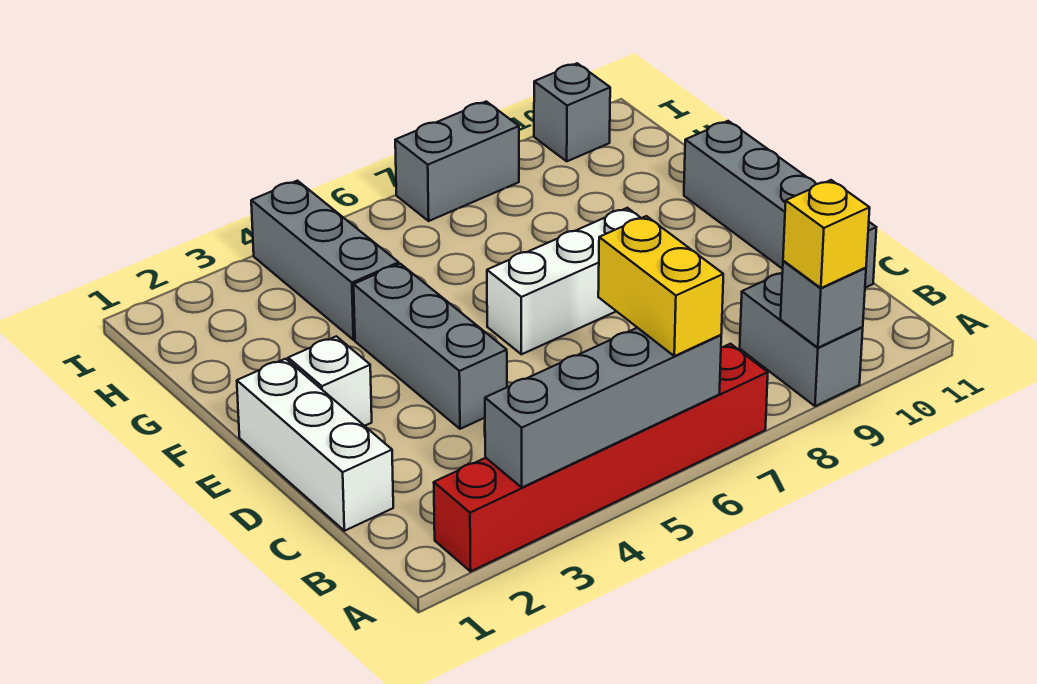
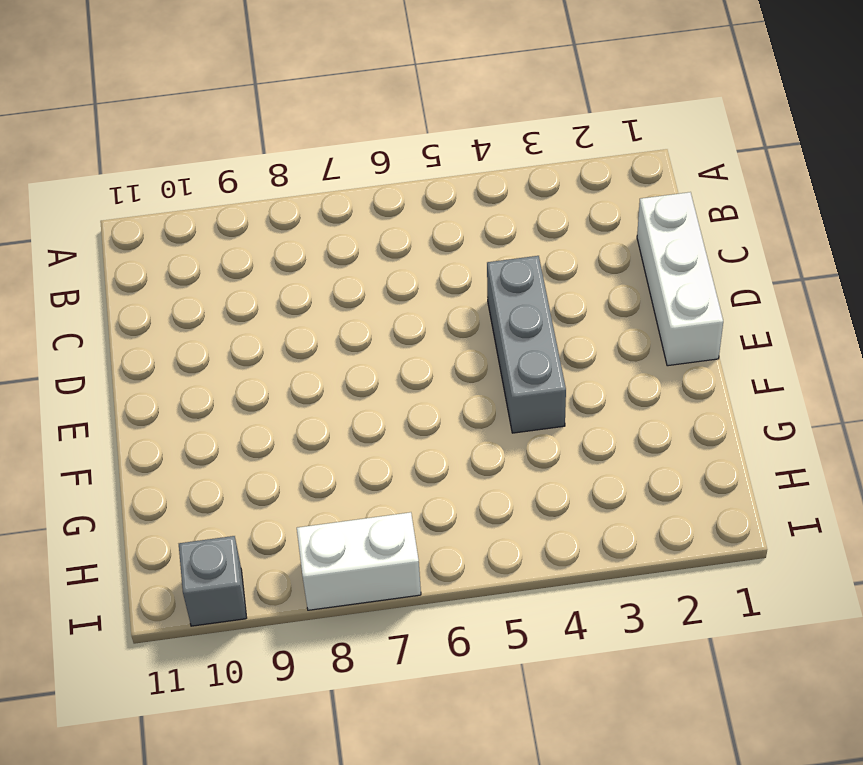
white 1x2 brick [297,512,421,610] -> grey 1x2 brick [395,102,519,221]
none -> red 1x6 brick [434,344,768,571]
none -> grey 1x2 brick [740,272,863,406]
none -> grey 1x4 brick [684,121,876,288]

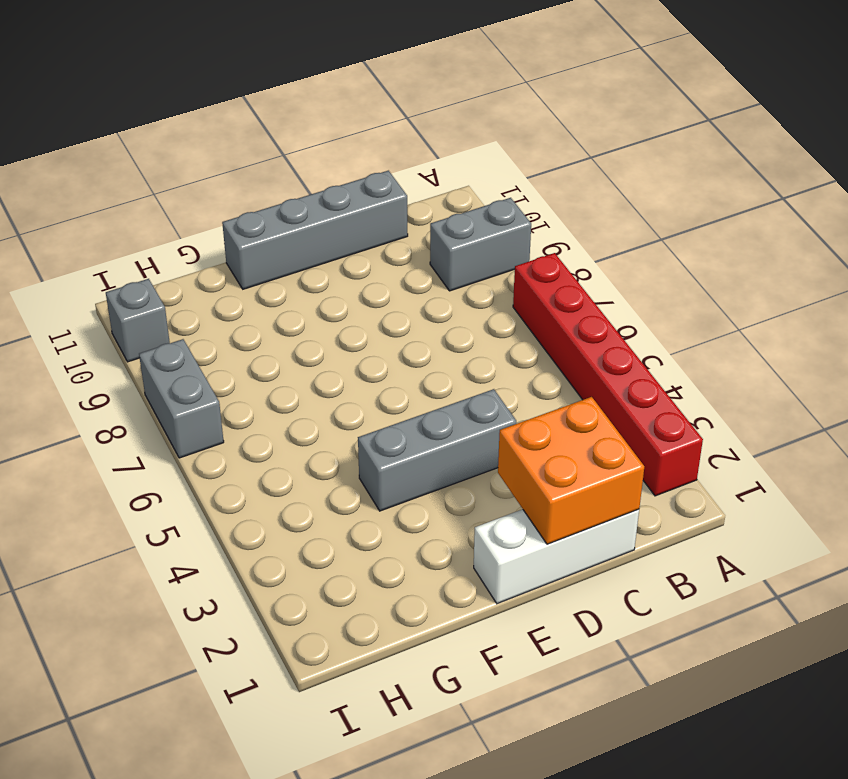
orange 2x2 brick [498,397,644,544] -> none
none -> white 1x1 brick [288,336,372,426]
none -> white 1x3 brick [487,208,641,354]
none -> grey 1x3 brick [251,181,399,340]

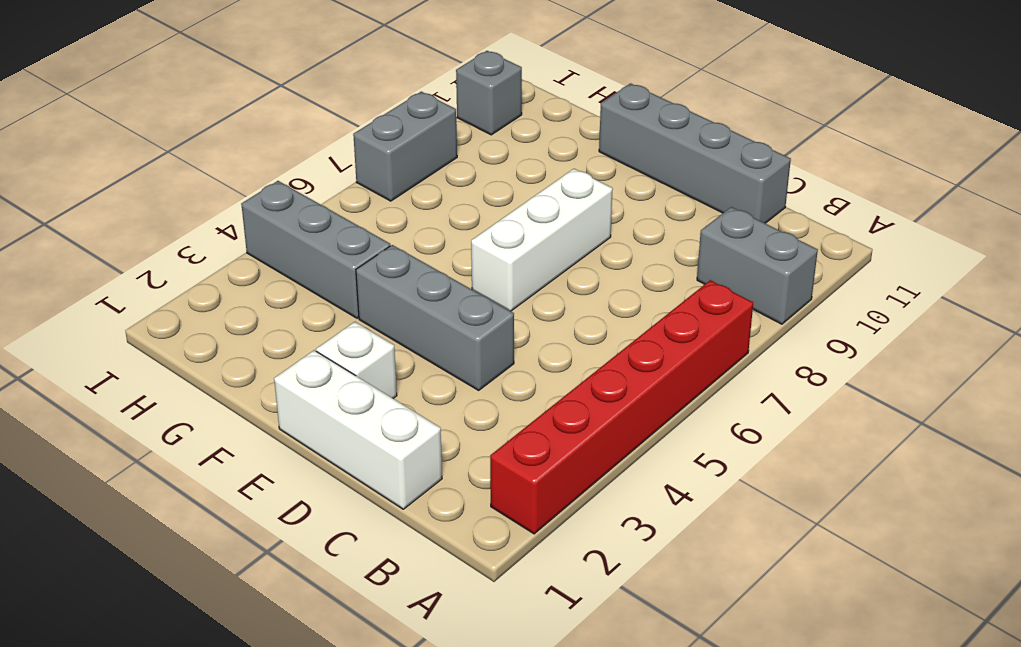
none -> grey 1x4 brick [485,328,721,487]
none -> grey 1x1 brick [781,261,866,348]
none -> yellow 1x2 brick [598,216,723,356]

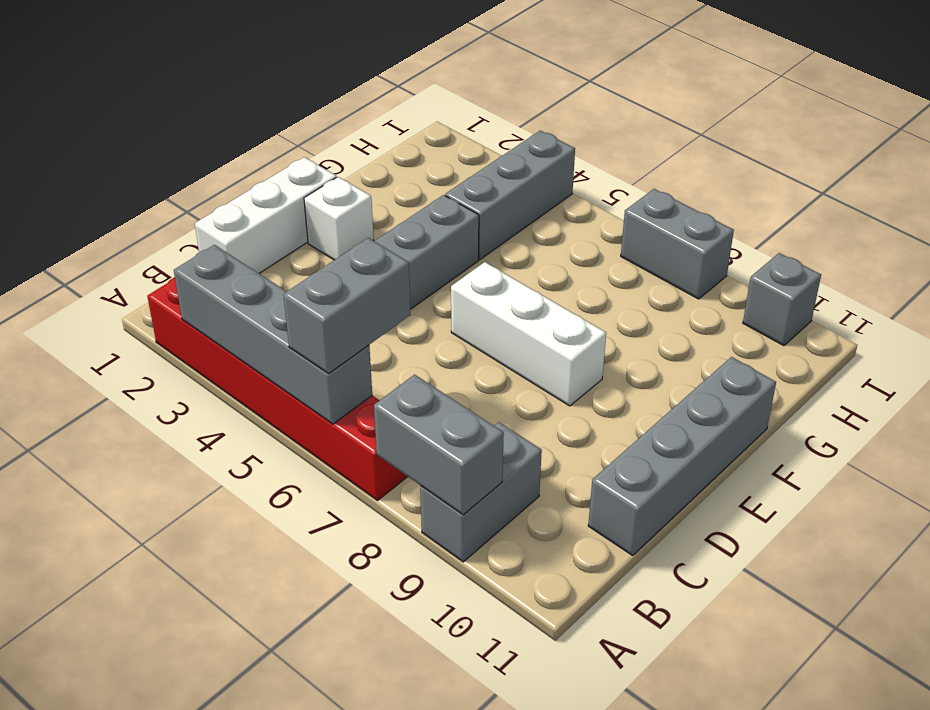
grey 1x2 brick [283,238,411,374] -> yellow 1x2 brick [598,216,723,356]
grey 1x2 brick [374,375,504,515] -> grey 1x1 brick [781,261,866,348]
none -> yellow 1x1 brick [783,180,870,288]

